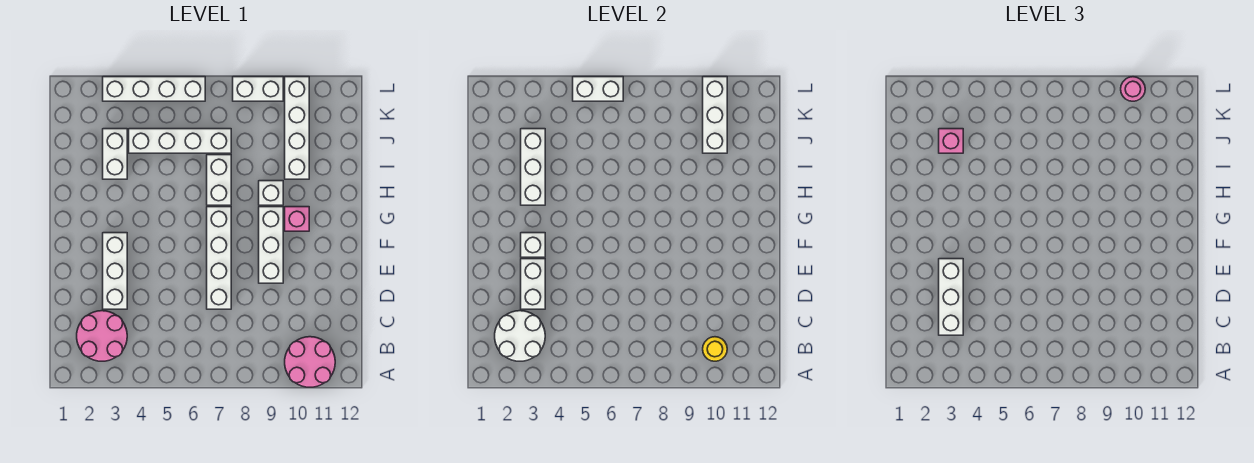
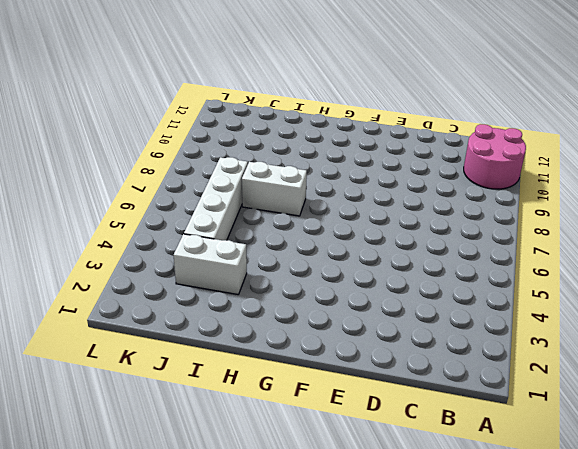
none -> pink 2x2 round brick [77,311,127,361]
none -> white 1x3 brick [103,233,127,309]
none -> white 1x4 brick [207,207,231,309]

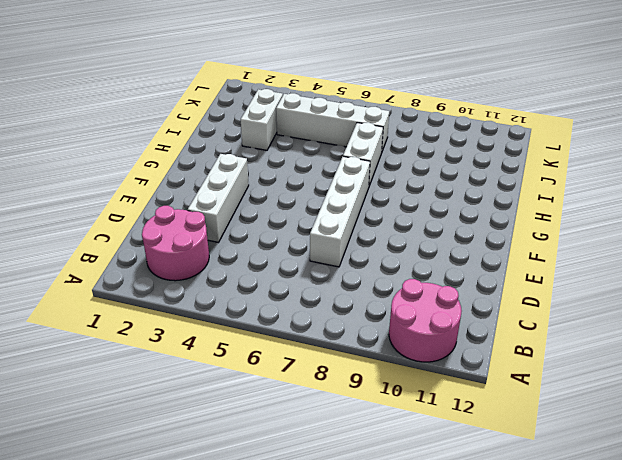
none -> white 1x3 brick [259,207,283,283]
none -> pink 1x1 brick [285,207,309,231]
none -> white 1x1 brick [259,181,283,205]

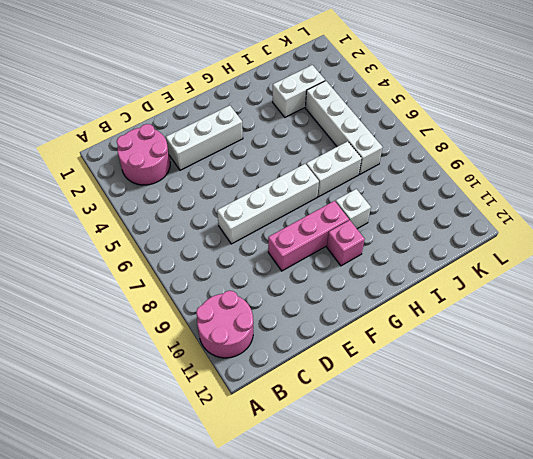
pink 1x3 brick [268,201,349,271] -> white 1x3 brick [259,207,283,283]
none -> white 1x4 brick [285,77,309,179]
none -> white 1x4 brick [103,77,205,101]
none -> white 1x2 brick [233,77,283,101]

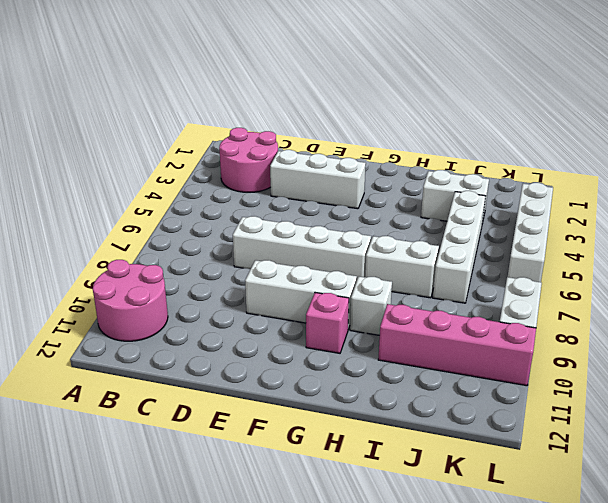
pink 1x4 brick [378,304,536,386] -> white 1x4 brick [285,77,309,179]
none -> white 2x2 round brick [495,311,545,361]
none -> yellow 1x1 round brick [703,337,727,361]
none -> white 1x2 brick [521,259,545,309]

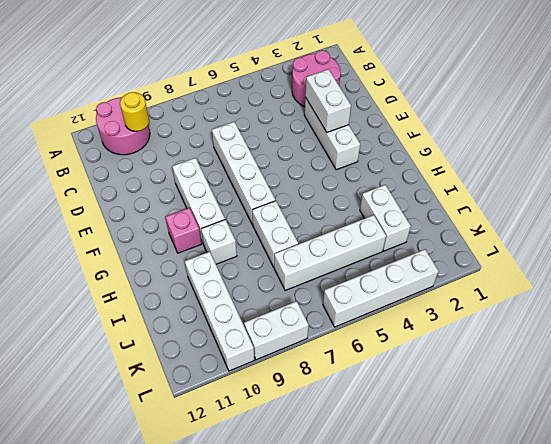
none -> white 2x2 round brick [495,311,545,361]
none -> white 1x1 brick [521,233,545,257]
none -> white 1x3 brick [521,129,545,205]

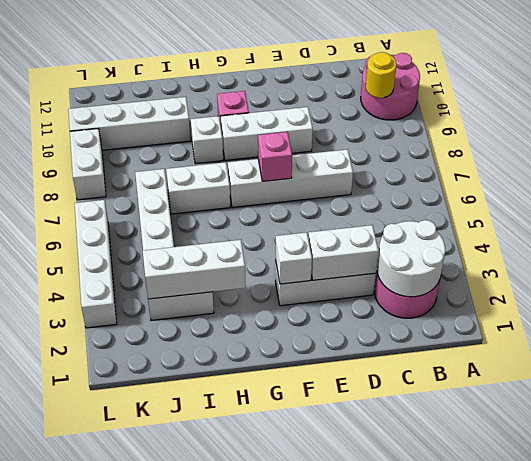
pink 1x1 brick [258,132,292,181] -> pink 1x1 brick moved to [939,129,963,153]
none -> white 1x3 brick [703,77,727,153]
none -> white 1x2 brick [573,77,623,101]
none -> white 1x3 brick [939,259,963,335]

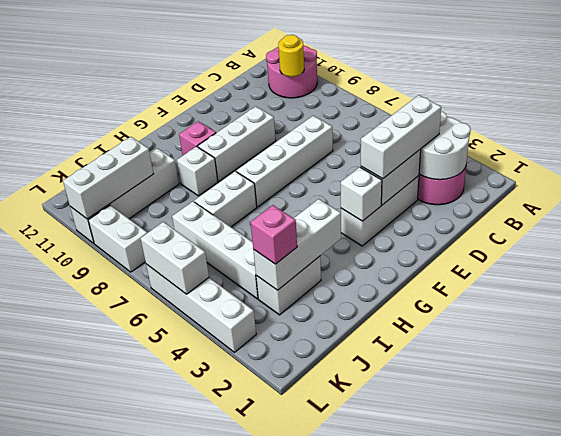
none -> pink 1x1 round brick [1121,77,1145,101]

